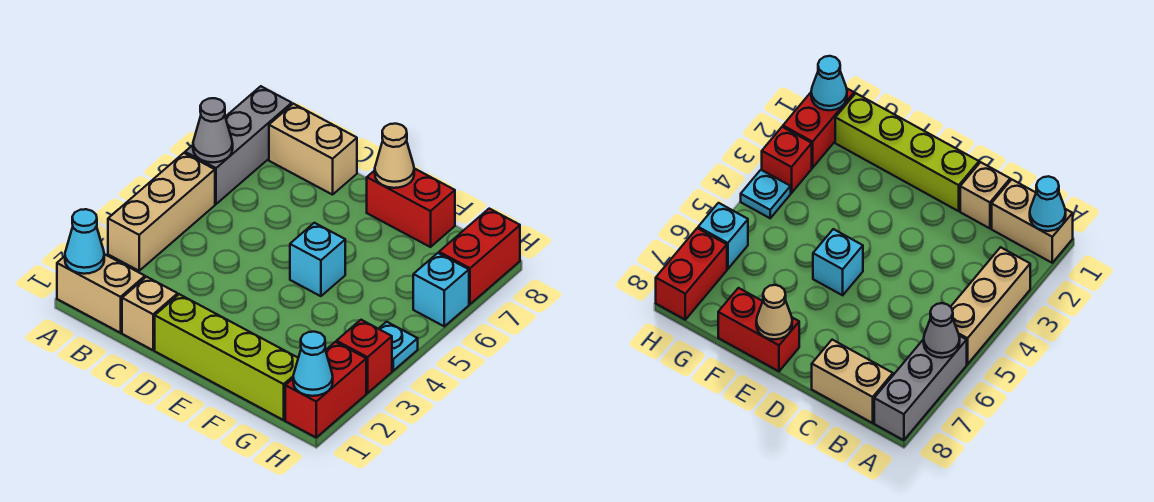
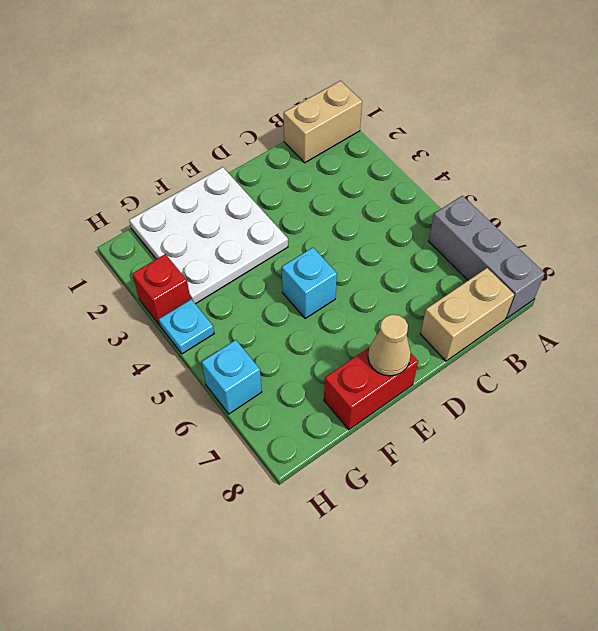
white 3x3 plate [129,167,288,304] -> lime 1x4 brick [155,294,298,420]
none -> tan 1x3 brick [108,153,215,271]
none -> tan 1x1 brick [122,277,178,350]
none -> red 1x2 brick [285,342,366,437]

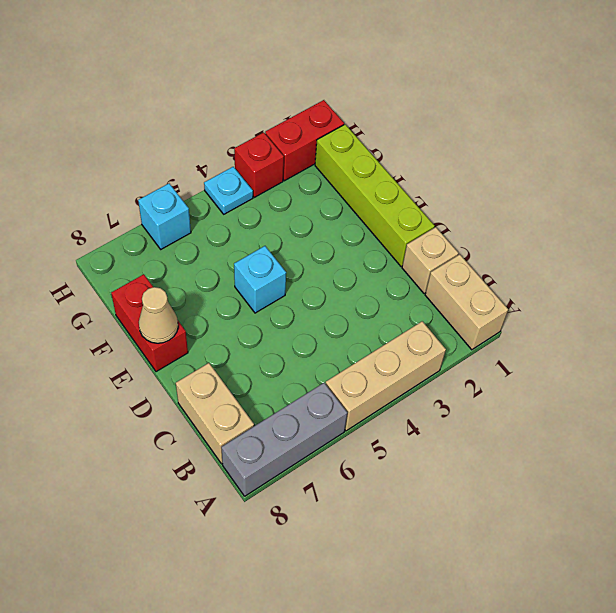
none -> red 1x2 brick [439,209,520,304]
none -> cyan 1x1 cone [65,209,104,274]
none -> grey 1x1 cone [193,98,233,162]

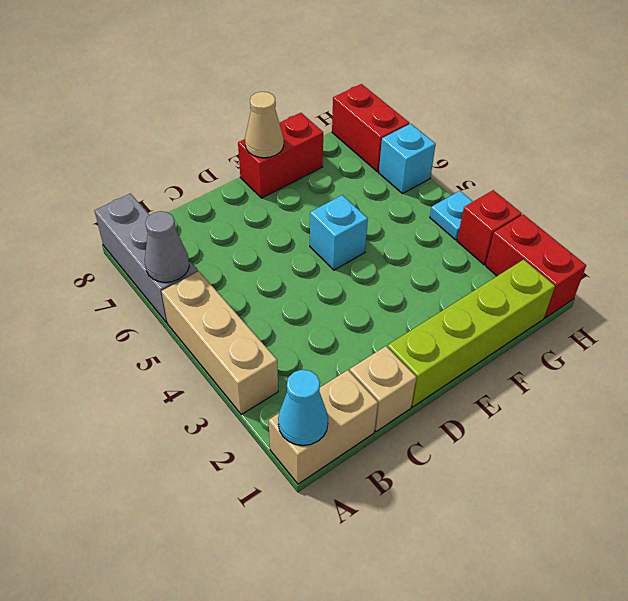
none -> tan 1x2 brick [269,104,357,195]
none -> cyan 1x1 cone [293,332,333,396]

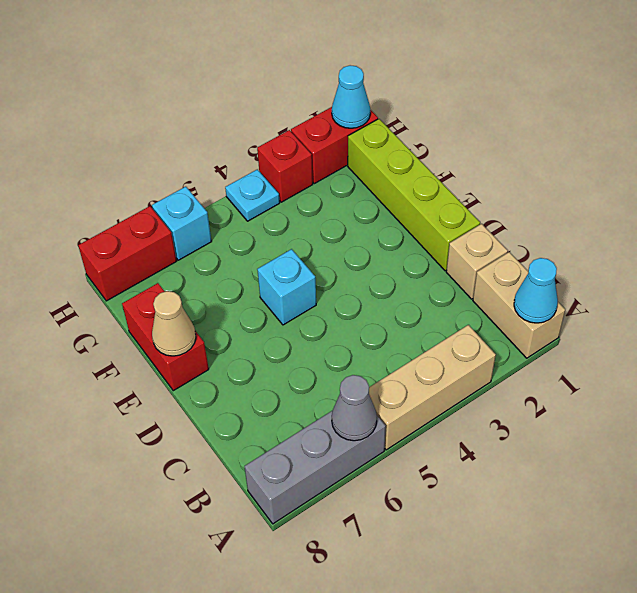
none -> tan 1x2 brick [269,104,357,195]

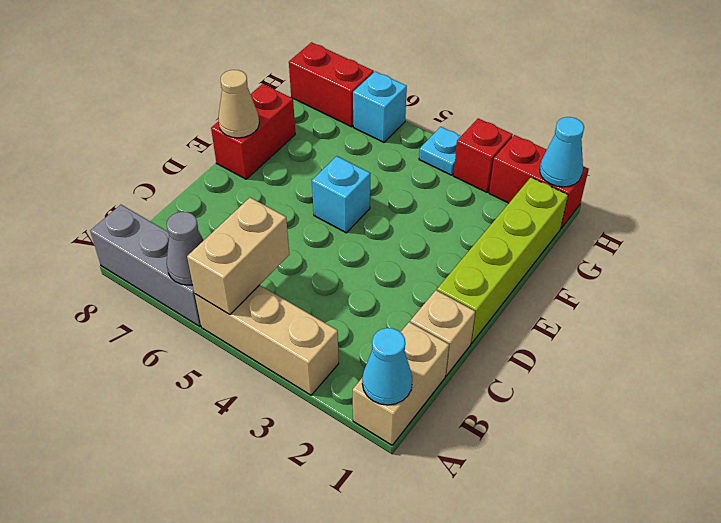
tan 1x2 brick [187,198,289,315] -> tan 1x2 brick moved to [269,104,357,195]

